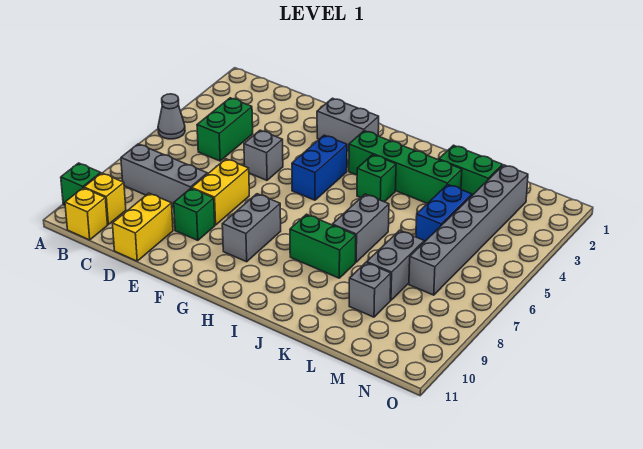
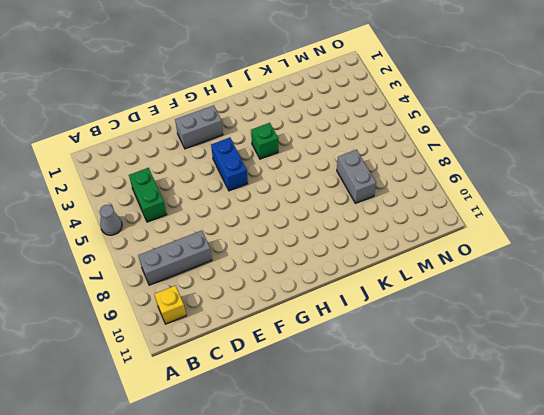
none -> green 1x1 brick [61,163,101,205]
none -> yellow 1x1 brick [65,188,107,240]
none -> yellow 1x2 brick [112,193,173,261]

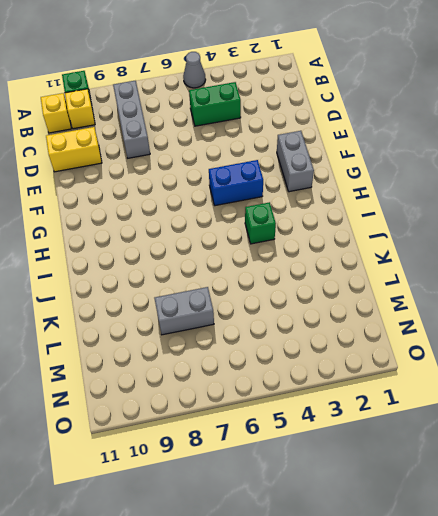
none -> grey 1x1 brick [244,130,283,180]
none -> yellow 1x2 brick [192,159,249,225]
none -> green 1x1 brick [174,188,215,240]

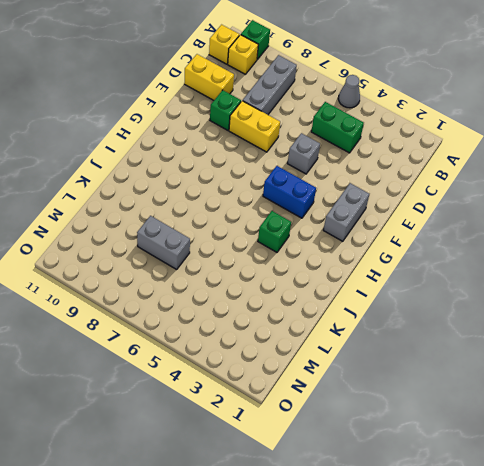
none -> grey 1x2 brick [222,194,281,262]
none -> green 1x4 brick [349,131,462,204]
none -> green 1x2 brick [290,214,356,278]

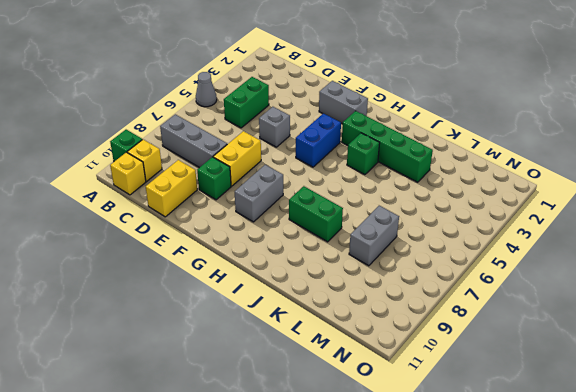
none -> grey 1x2 brick [332,194,389,262]
none -> green 1x2 brick [439,145,502,195]
none -> blue 1x2 brick [416,184,472,242]

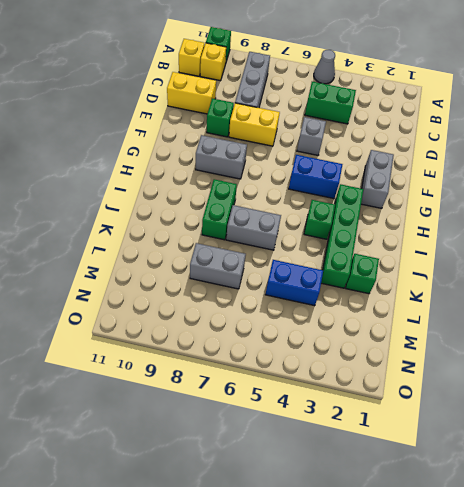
green 1x1 brick [346,254,379,294] -> green 1x2 brick [439,145,502,195]
none -> grey 1x1 brick [349,263,391,317]
none -> grey 1x6 brick [409,165,528,295]

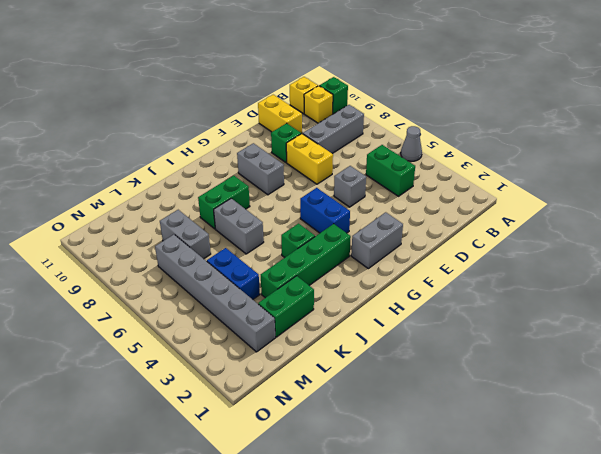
none -> grey 1x1 brick [349,263,391,317]

